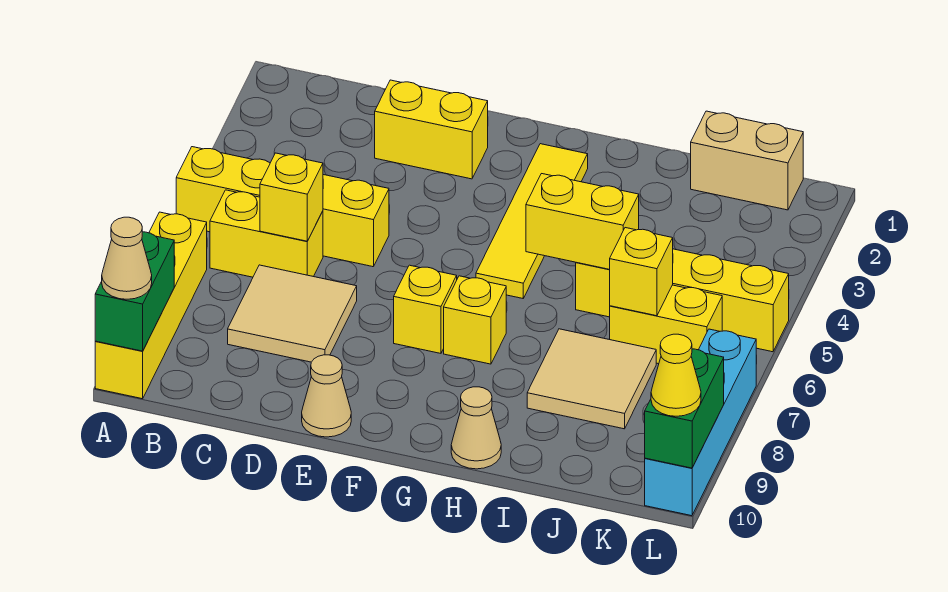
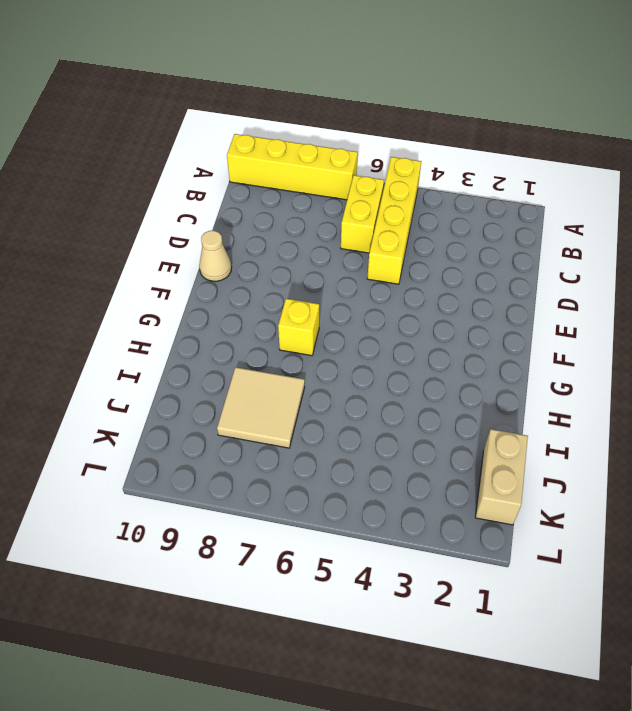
none -> tan 2x2 tile [228,265,357,362]
none -> yellow 1x2 brick [375,80,488,179]
none -> yellow 1x1 brick [394,265,457,353]

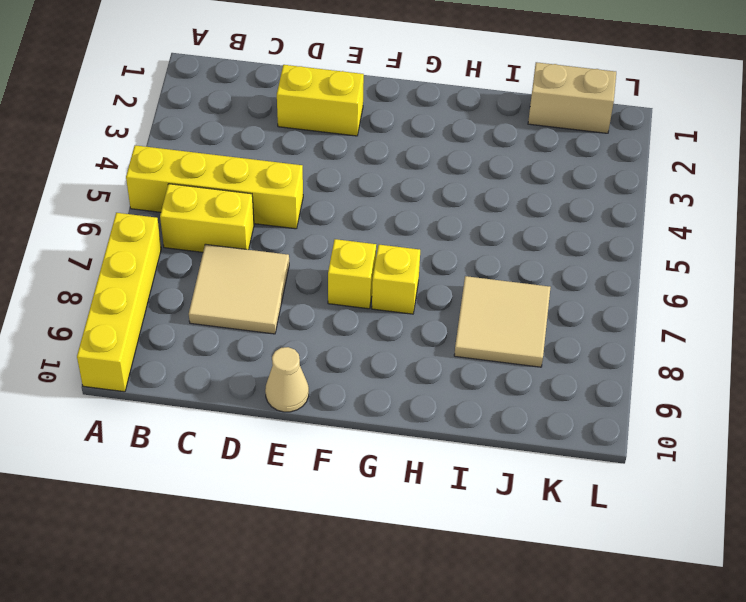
none -> yellow 1x4 tile [476,144,588,298]
none -> tan 1x1 cone [451,387,501,469]
none -> yellow 1x4 brick [576,249,789,352]

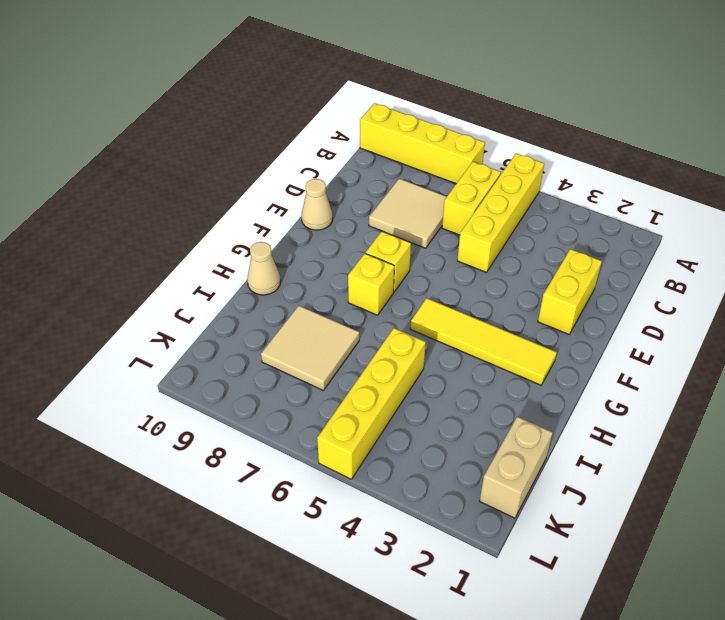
none -> yellow 1x2 brick [610,285,722,364]
none -> cyan 1x4 brick [645,329,756,516]
none -> green 1x2 brick [95,232,174,351]

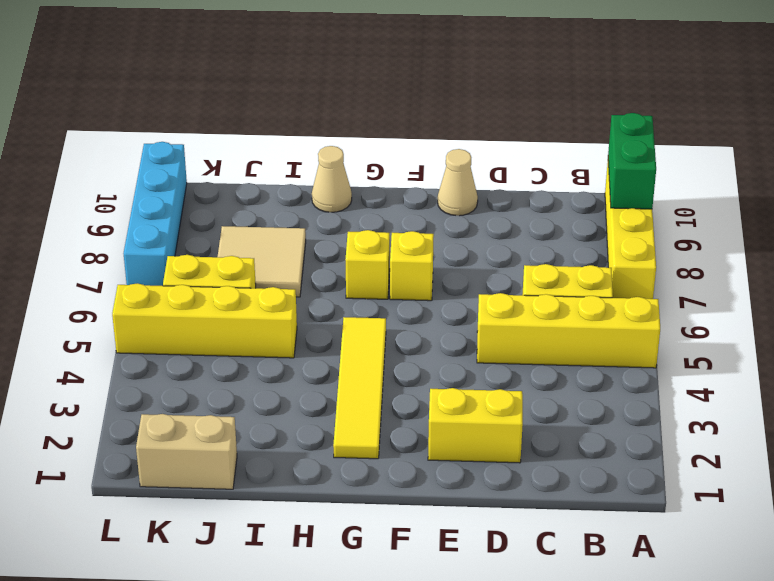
none -> tan 2x2 tile [228,265,357,362]
none -> yellow 1x1 brick [260,153,323,241]
none -> yellow 1x2 brick [526,174,639,269]

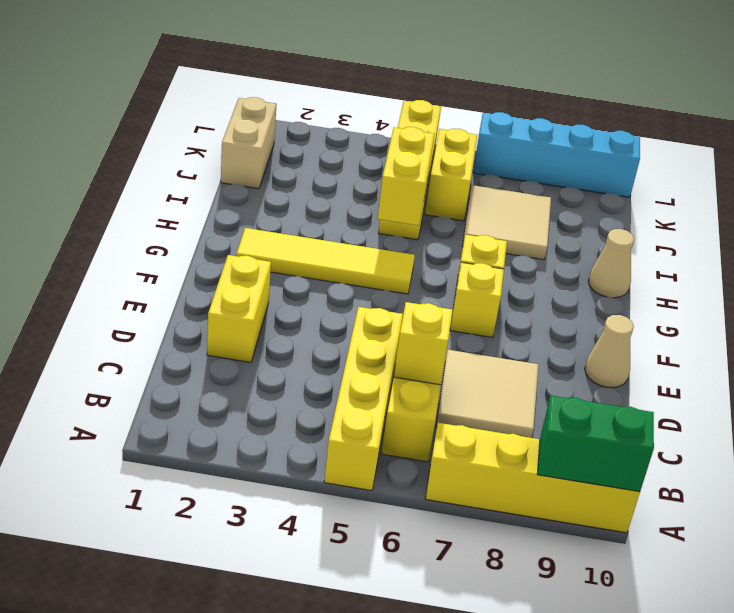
none -> yellow 1x1 brick [610,228,673,316]
none -> green 1x2 brick [645,349,724,468]
none -> tan 1x1 cone [102,217,152,299]

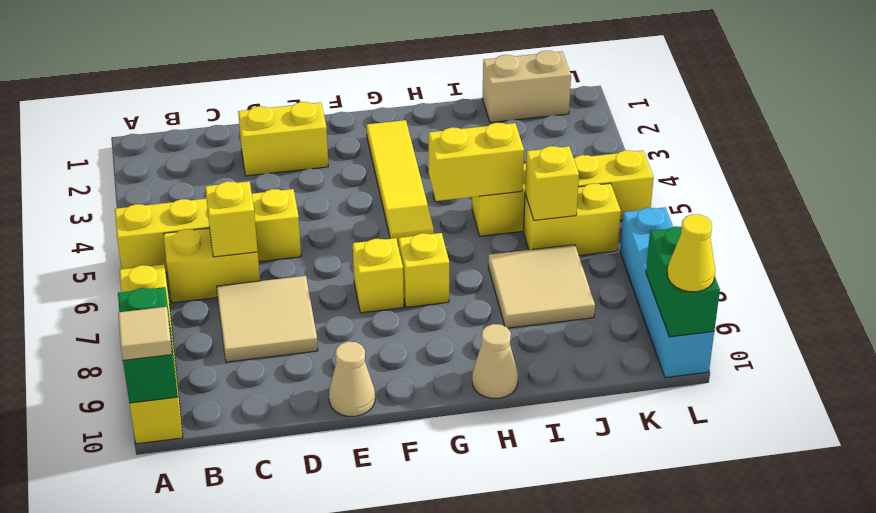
tan 1x1 tile [118,307,172,360] -> tan 1x1 cone [102,217,152,299]

